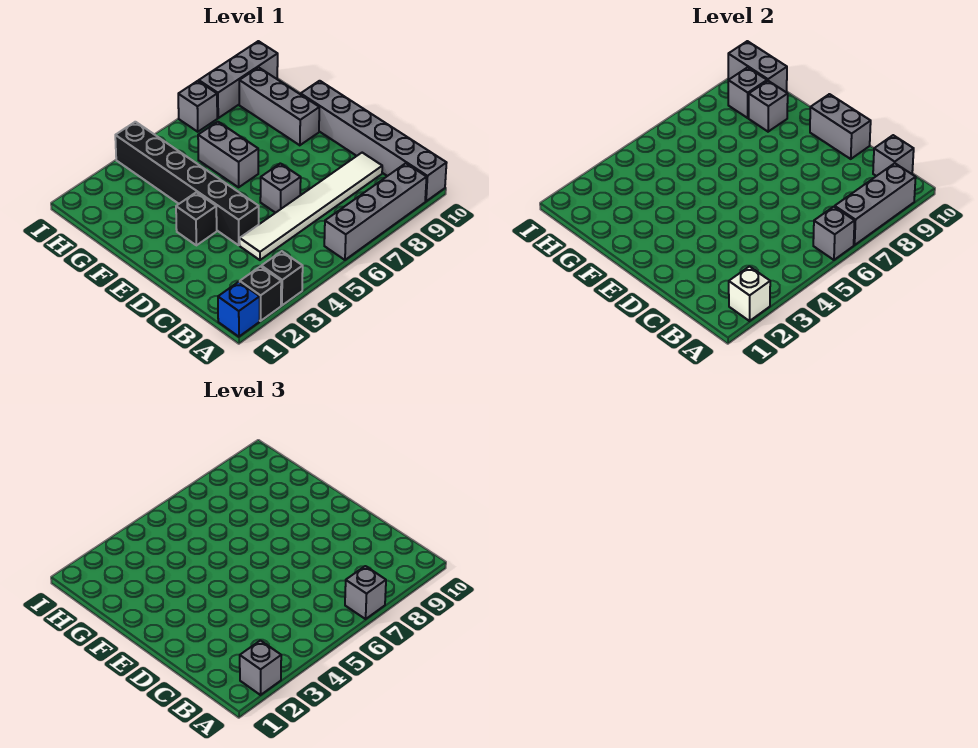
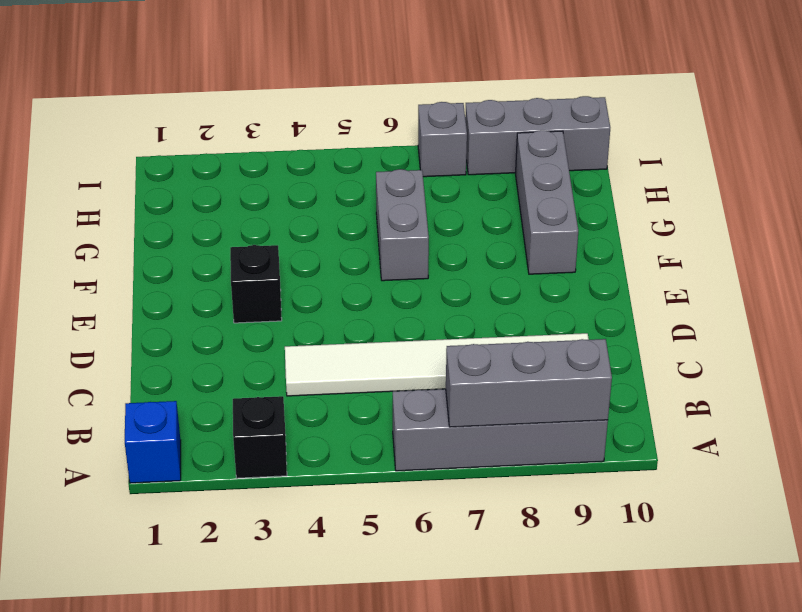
none -> black 1x1 brick [240,266,281,321]
none -> grey 1x6 brick [301,81,446,201]
none -> black 1x6 brick [115,122,259,245]

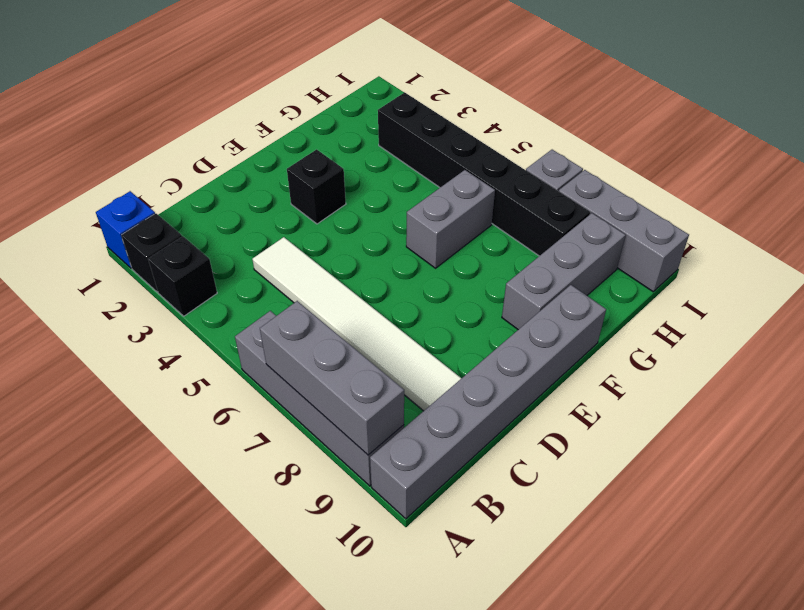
black 1x6 brick [378,92,590,256] -> black 1x6 brick turned to [115,122,259,245]
none -> grey 1x1 brick [260,163,301,213]
none -> white 1x1 brick [729,266,770,321]
none -> grey 1x1 brick [813,207,855,260]

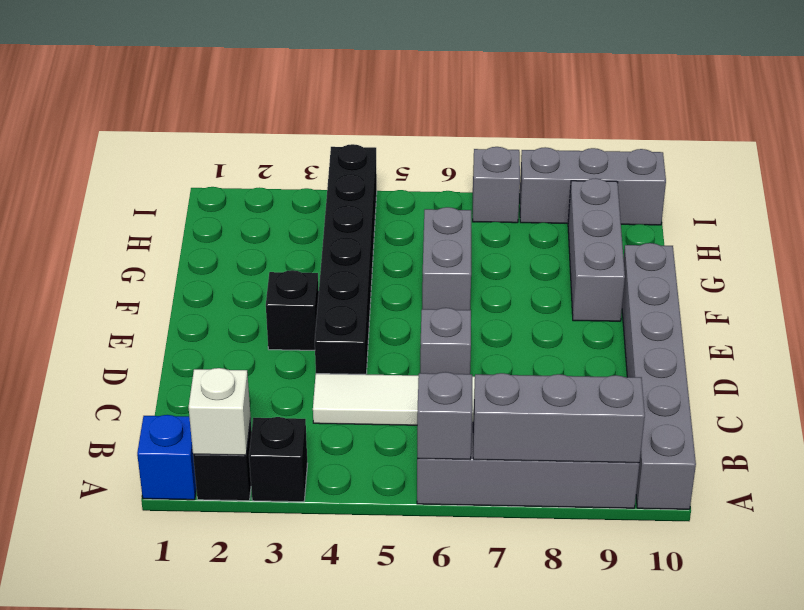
none -> grey 1x1 brick [873,135,914,176]
none -> grey 1x2 brick [810,94,871,159]
none -> grey 1x1 brick [749,81,788,132]

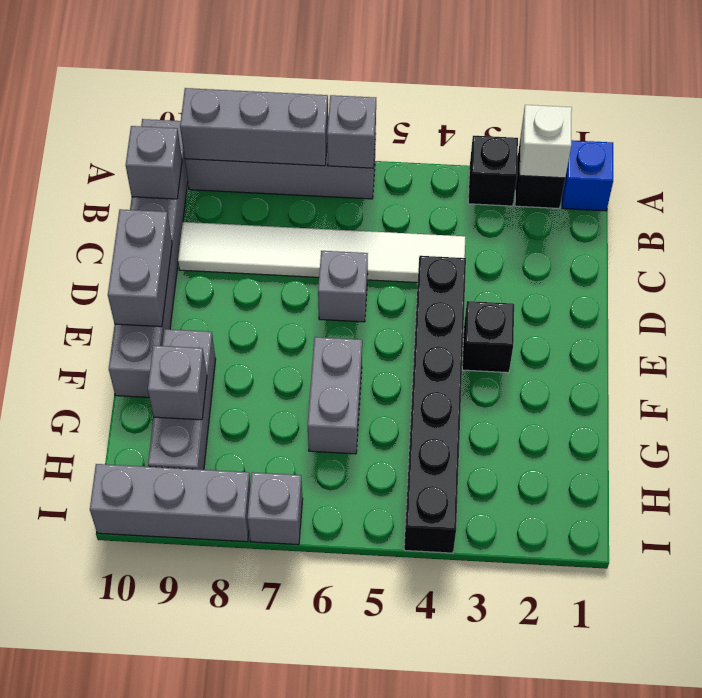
none -> grey 1x1 brick [728,67,767,118]
none -> grey 1x2 brick [728,41,787,92]
none -> grey 1x1 brick [240,640,281,695]

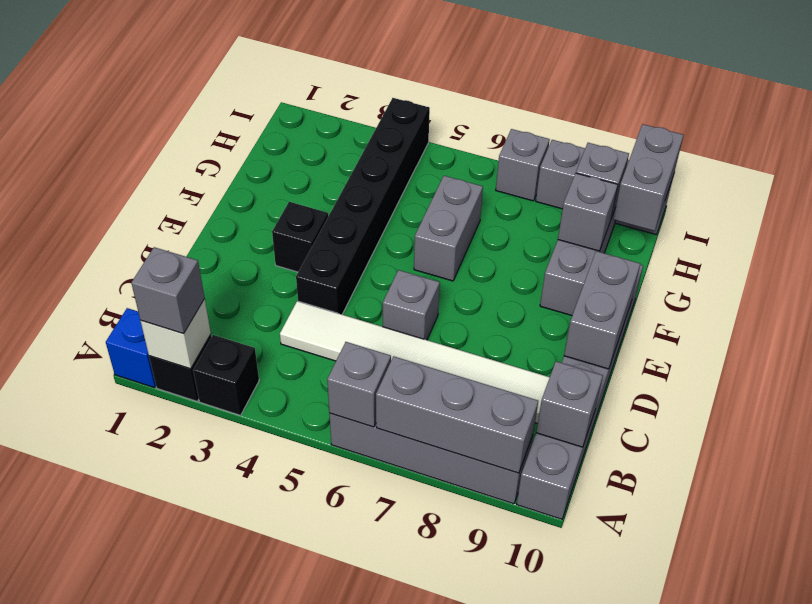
none -> grey 1x1 brick [345,566,386,619]

